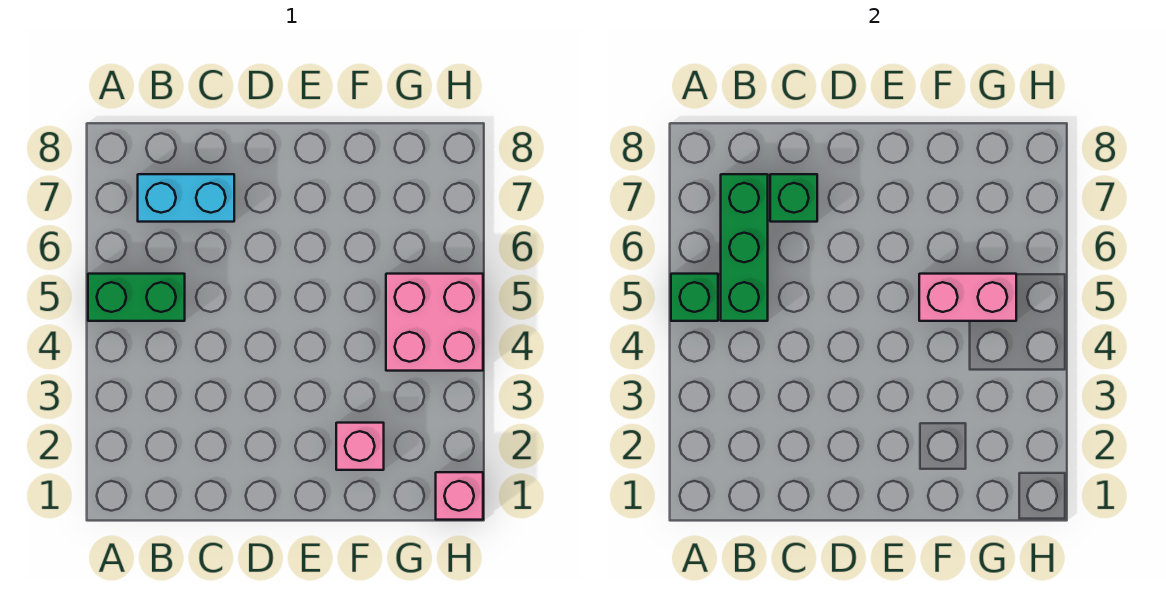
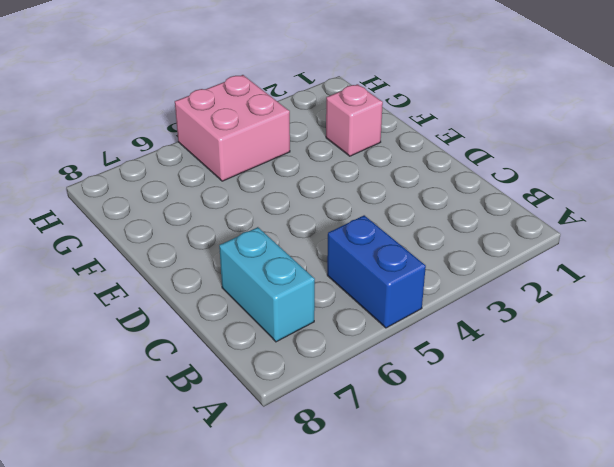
blue 1x2 brick [327,215,426,328] -> green 1x2 brick [88,274,185,321]
none -> pink 1x1 brick [436,472,483,520]
none -> green 1x1 brick [671,274,718,321]

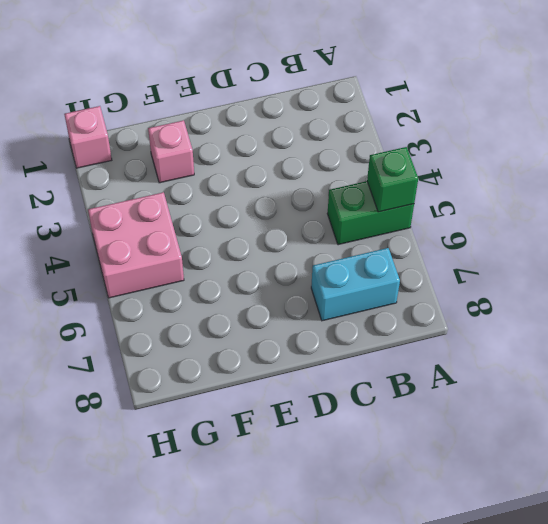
none -> green 1x3 brick [721,174,768,321]
none -> green 1x1 brick [770,174,817,222]

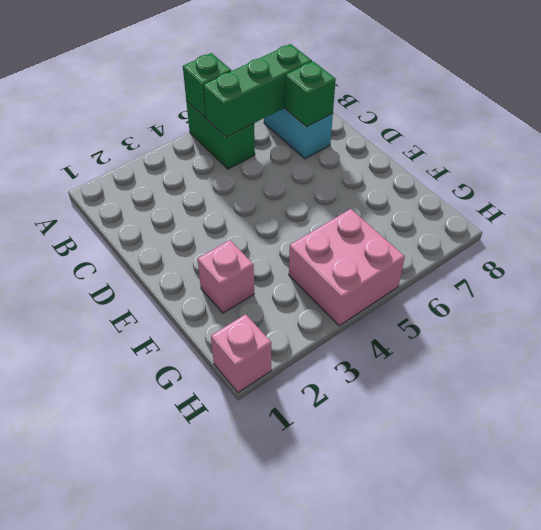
none -> pink 1x2 brick [919,274,1016,321]

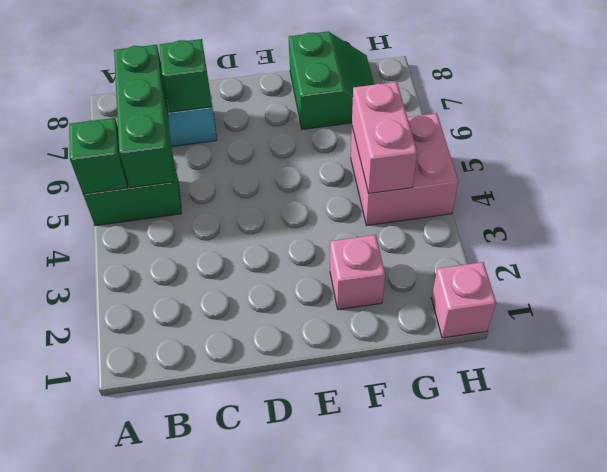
green 2x2 slope [289,31,374,129] -> none
pink 1x2 brick [352,82,417,194] -> pink 1x2 brick turned to [919,274,1016,321]

